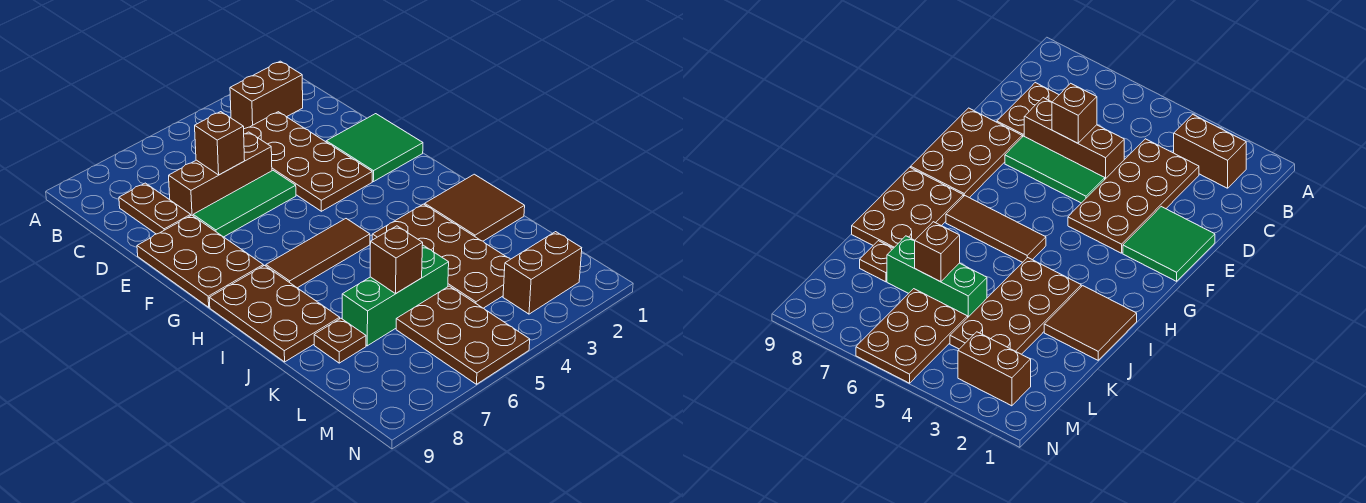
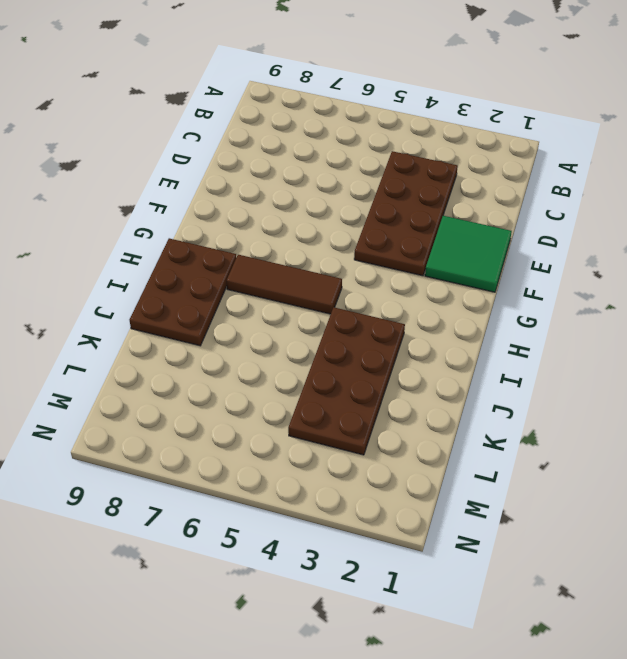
none -> brown 1x2 brick [230,61,303,129]
none -> brown 1x2 plate [119,183,191,234]
none -> brown 1x3 brick [169,132,272,216]

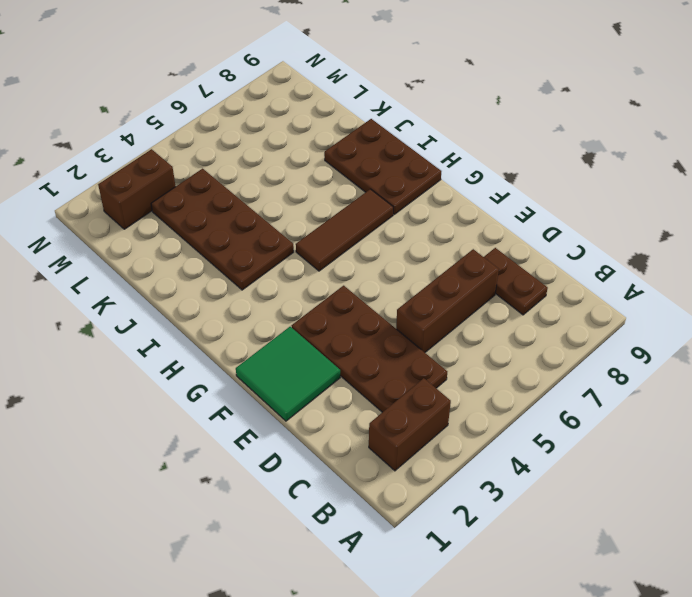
none -> green 1x3 tile [193,171,296,237]
none -> brown 2x3 plate [137,215,263,307]
none -> brown 2x2 tile [425,174,525,241]

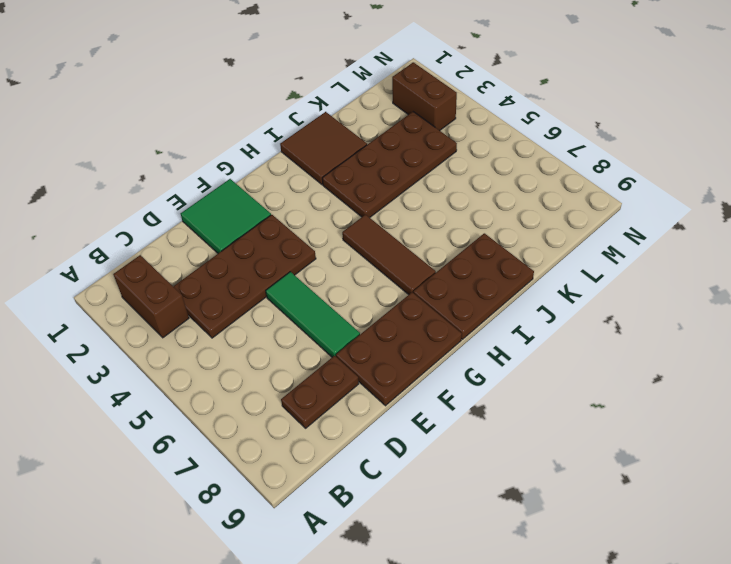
none -> brown 1x3 brick [169,132,272,216]
none -> green 1x3 brick [342,245,449,346]
none -> brown 1x1 plate [314,318,366,363]

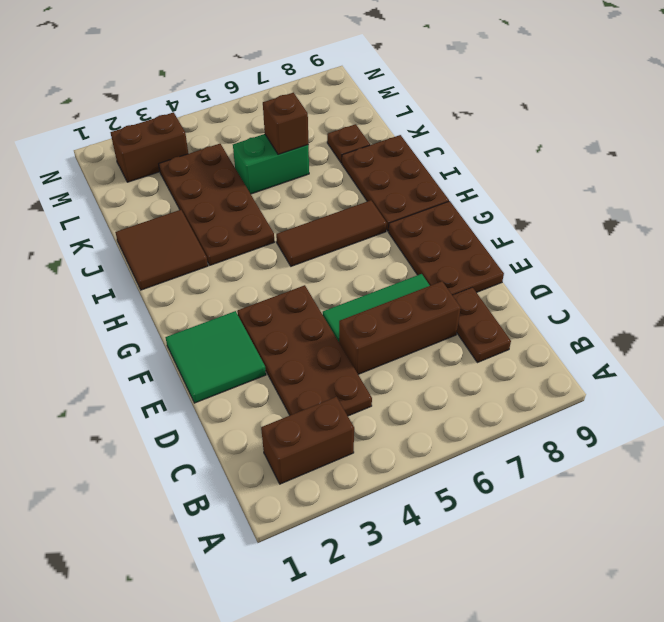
green 1x2 brick [233,134,309,194] -> green 1x3 brick [342,245,449,346]
none -> brown 2x3 plate [396,286,530,384]
none -> brown 1x1 brick [195,112,245,175]

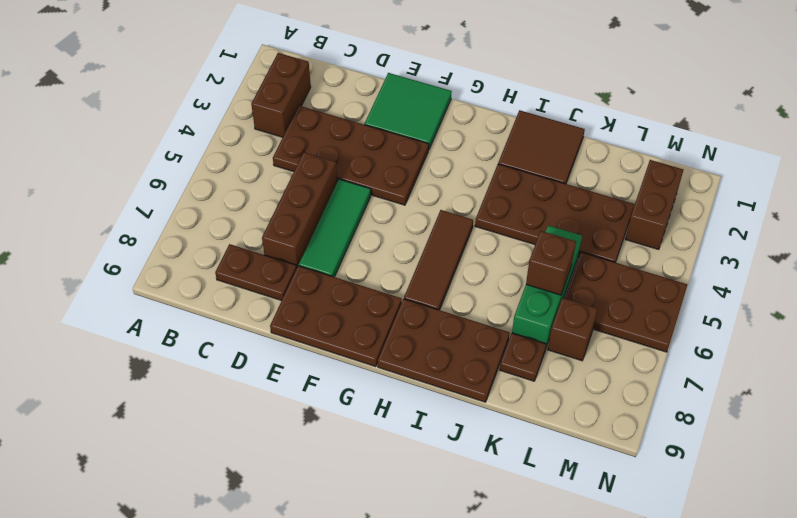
brown 1x1 brick [548,298,598,361] -> brown 1x1 brick moved to [195,112,245,175]

